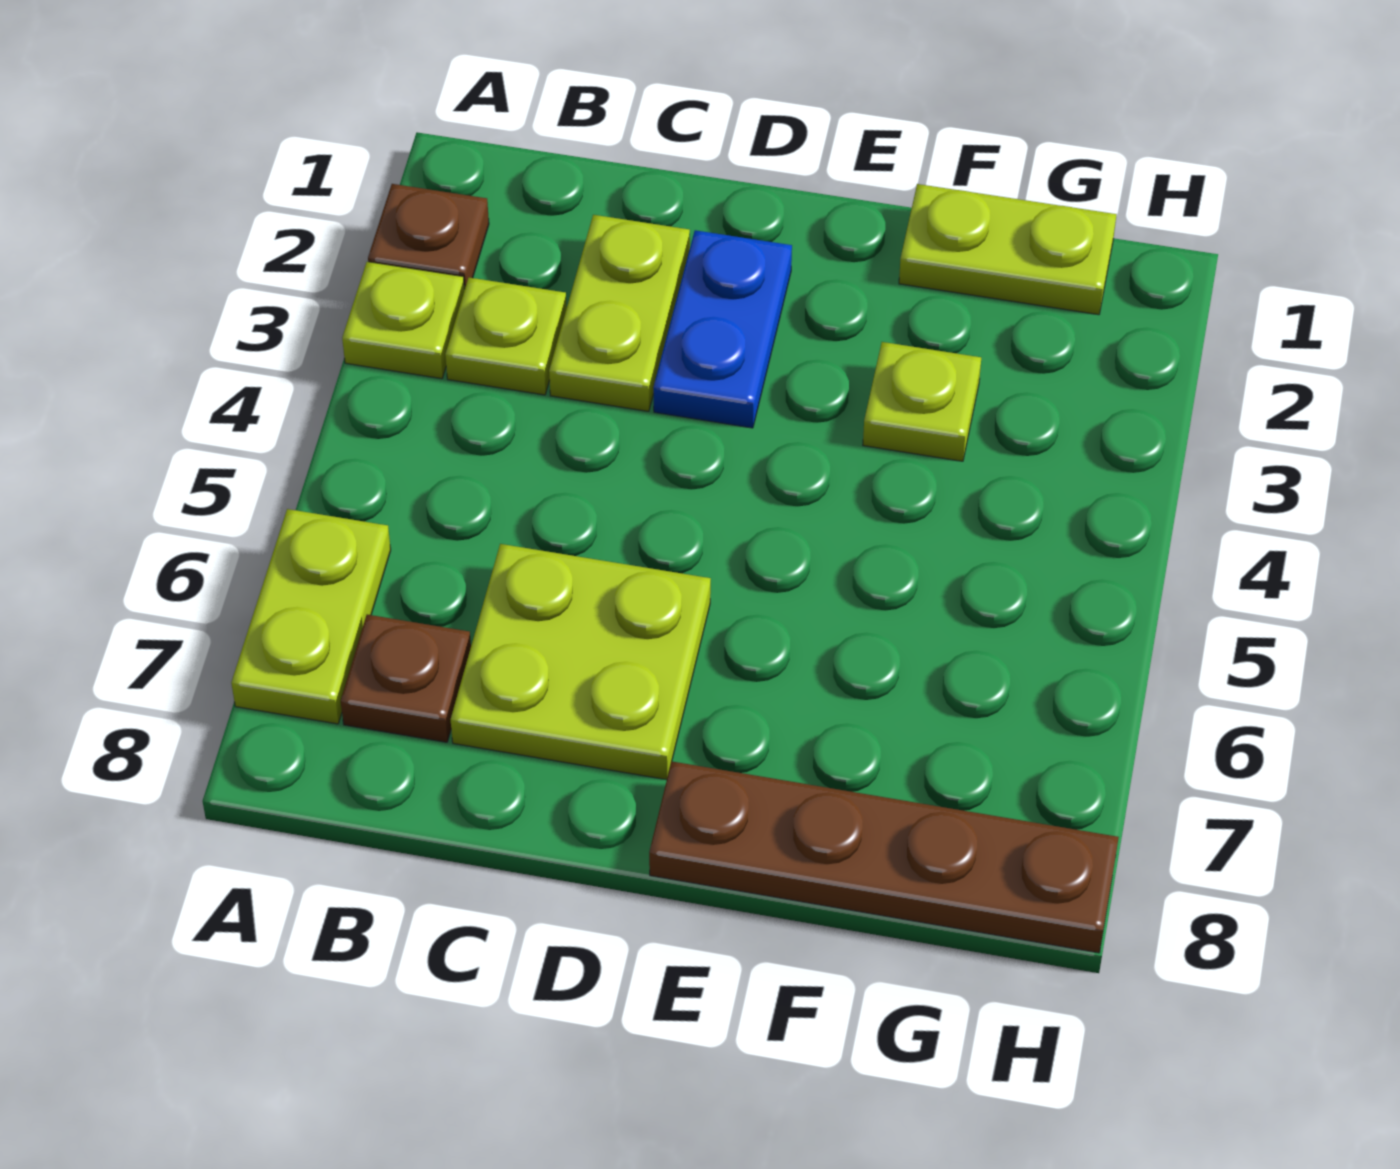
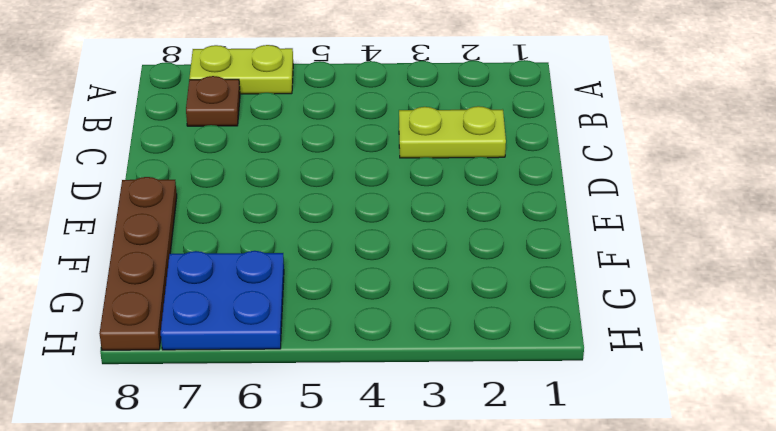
blue 2x2 plate [161,251,284,350] -> none
none -> brown 1x1 plate [368,184,489,289]
none -> lime 1x1 plate [342,262,465,379]

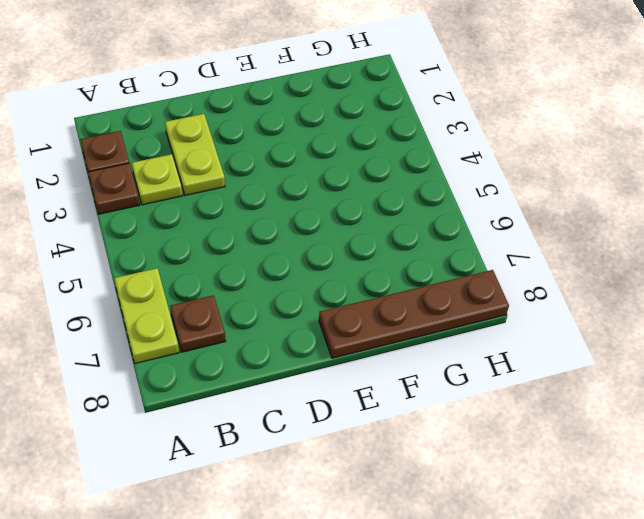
brown 1x1 plate [88,163,140,214] -> lime 1x1 plate [342,262,465,379]
none -> lime 2x2 plate [451,544,711,780]
none -> blue 1x2 plate [653,230,792,428]

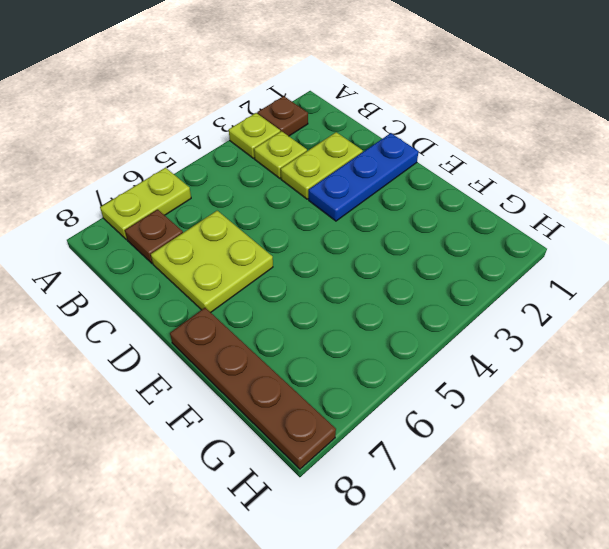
blue 1x3 plate [309,133,418,221] -> blue 1x2 plate [653,230,792,428]
none -> lime 1x2 plate [899,184,1117,315]
none -> lime 1x1 plate [863,342,981,461]

